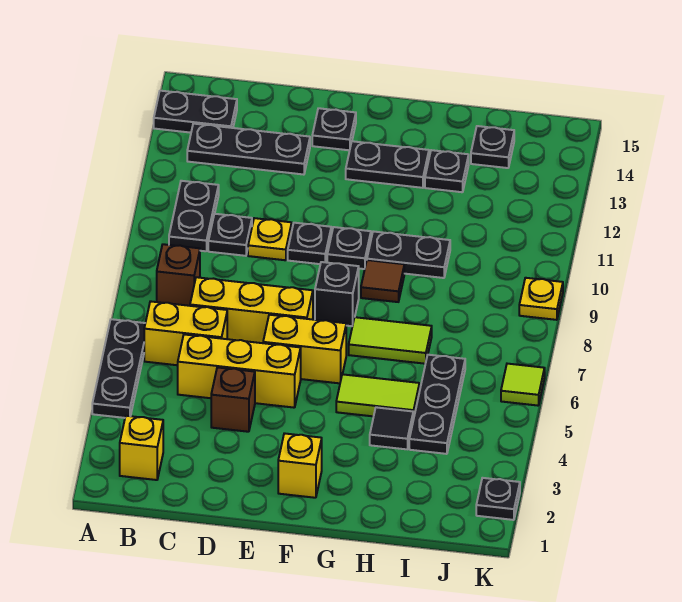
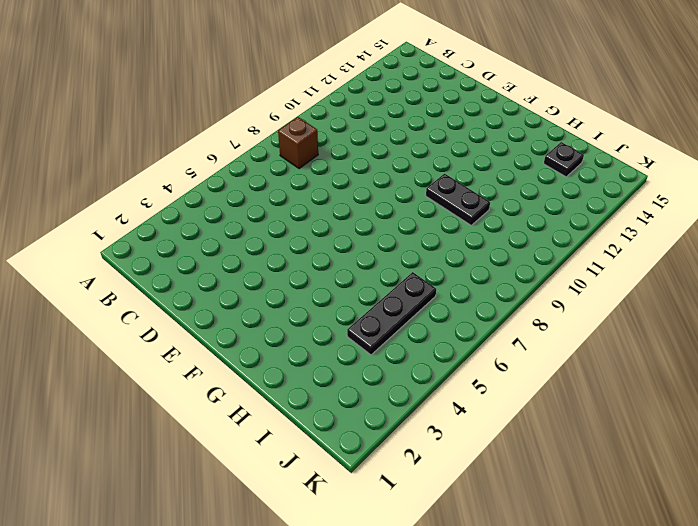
none -> black 1x3 plate [92,319,145,418]
none -> black 1x2 plate [154,91,237,133]
none -> yellow 1x1 brick [120,416,163,480]
none -> yellow 1x2 brick [144,301,227,365]

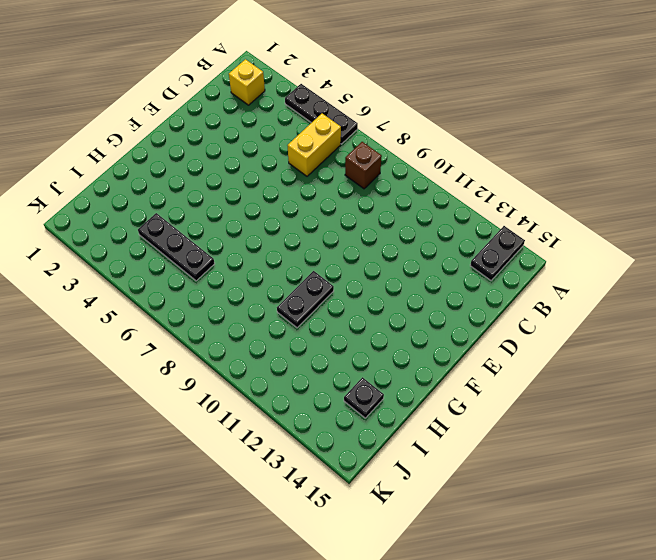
none -> black 1x2 plate [169,181,219,251]
none -> black 1x3 plate [187,124,310,175]
none -> yellow 1x3 brick [178,334,301,408]
none -> yellow 1x3 brick [190,277,313,343]

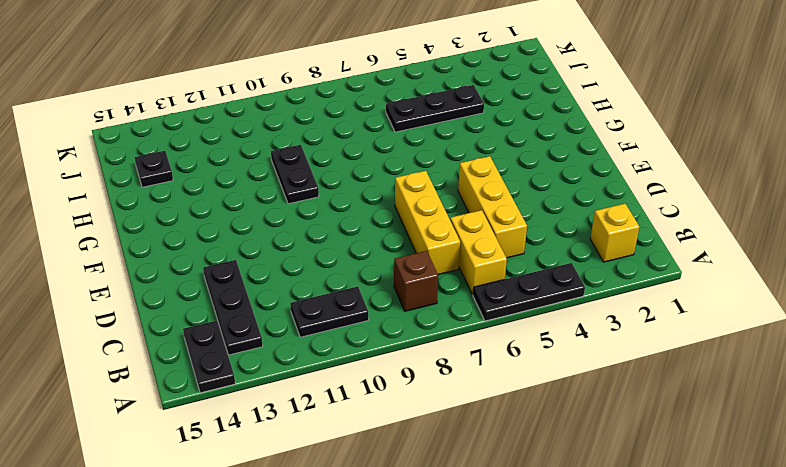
none -> black 1x1 plate [208,214,252,256]
none -> brown 1x1 brick [211,367,255,432]
none -> yellow 1x1 plate [248,218,292,260]
none -> yellow 1x2 brick [263,315,346,383]

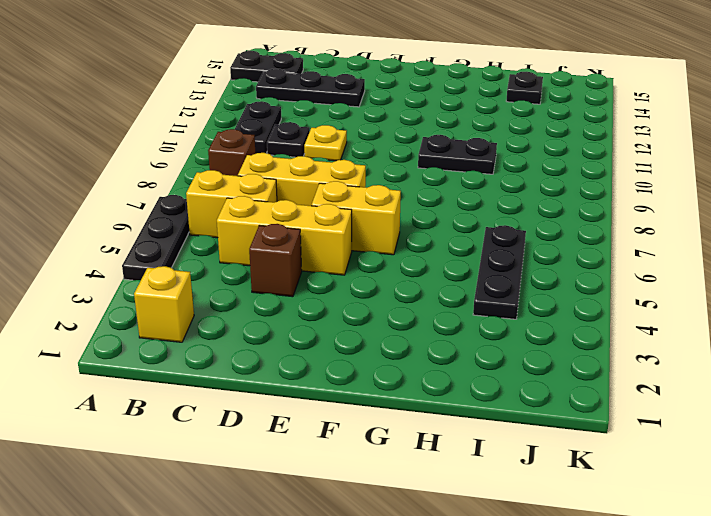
none -> black 1x1 plate [288,223,331,264]
none -> black 1x1 plate [312,108,356,150]
none -> yellow 1x1 brick [278,433,322,498]
none -> black 1x1 brick [315,262,359,326]

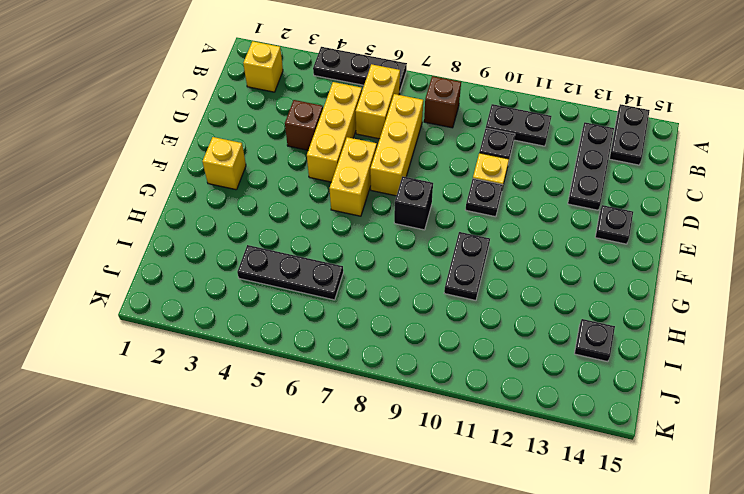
none -> black 1x1 plate [327,227,371,269]
none -> black 1x2 plate [346,141,429,188]
none -> lime 1x2 tile [336,374,419,420]
none -> lime 1x2 tile [349,317,432,364]

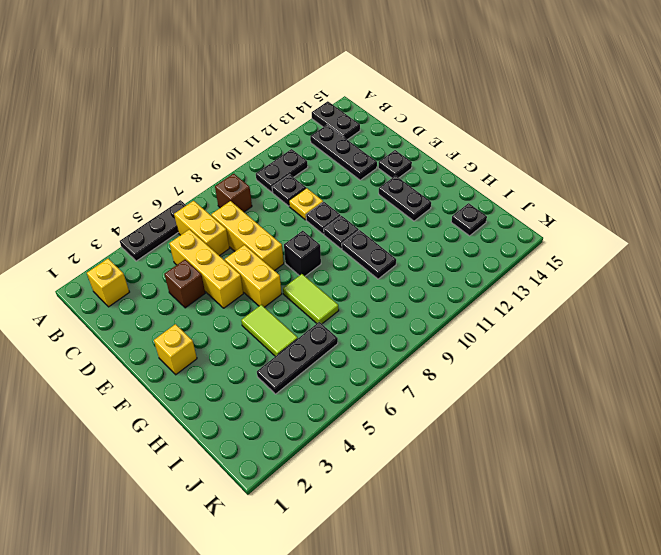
none -> brown 1x1 tile [361,260,404,302]
none -> black 1x1 tile [370,407,413,449]
none -> black 1x1 plate [425,150,469,192]
none -> black 1x1 plate [476,478,520,520]

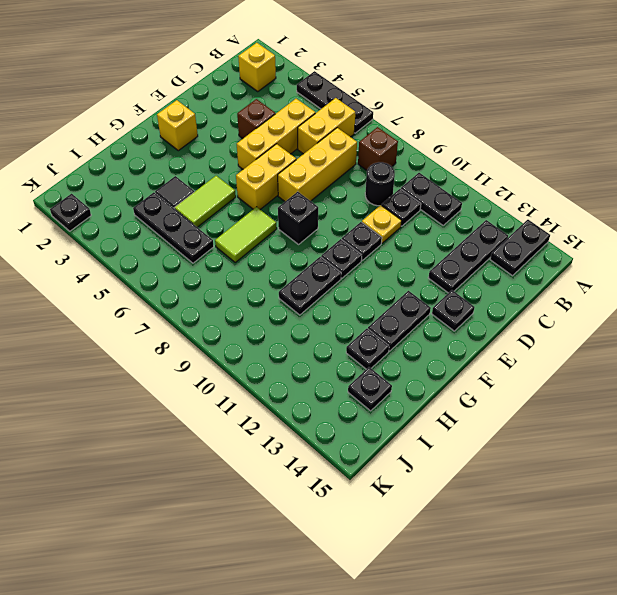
black 1x1 round brick [365,162,395,206] -> none
none -> brown 1x1 tile [361,260,404,302]
none -> lime 1x1 tile [501,364,545,406]
none -> yellow 1x1 plate [519,278,563,320]

